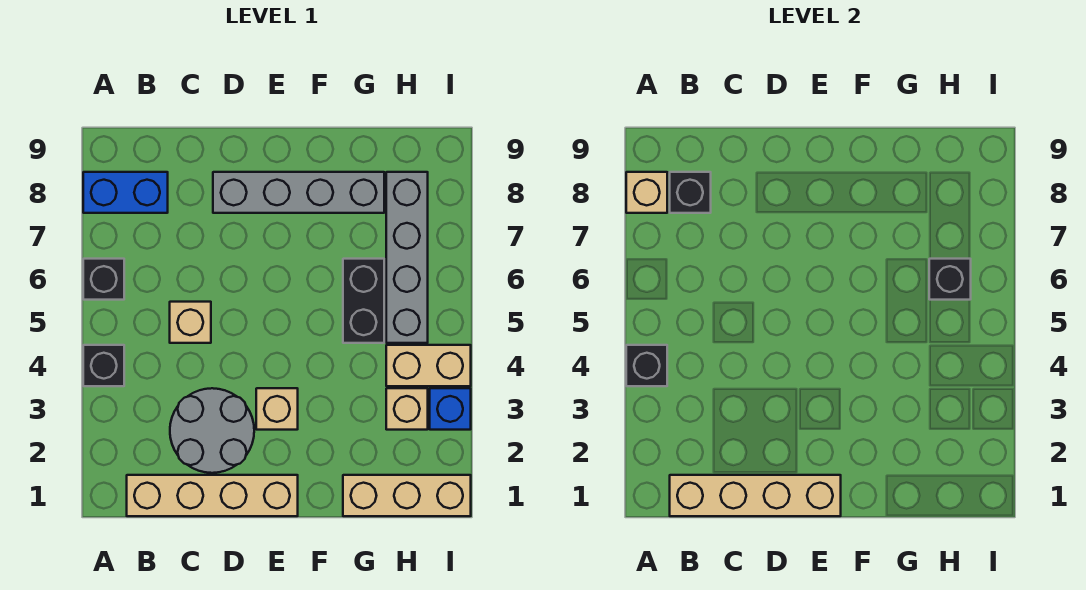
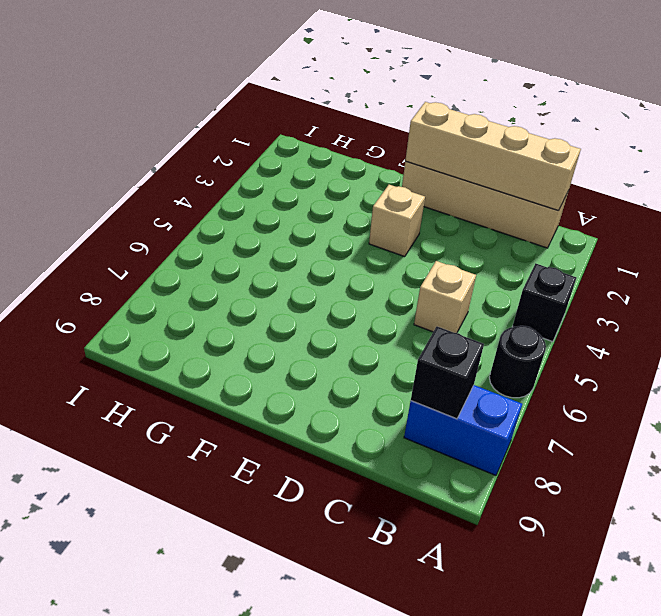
black 1x1 round brick [489,326,546,398] -> black 1x1 brick [83,259,124,300]
none -> grey 2x2 round brick [170,388,254,473]
none -> grey 1x4 brick [213,172,384,213]
none -> tan 1x3 brick [343,475,471,516]

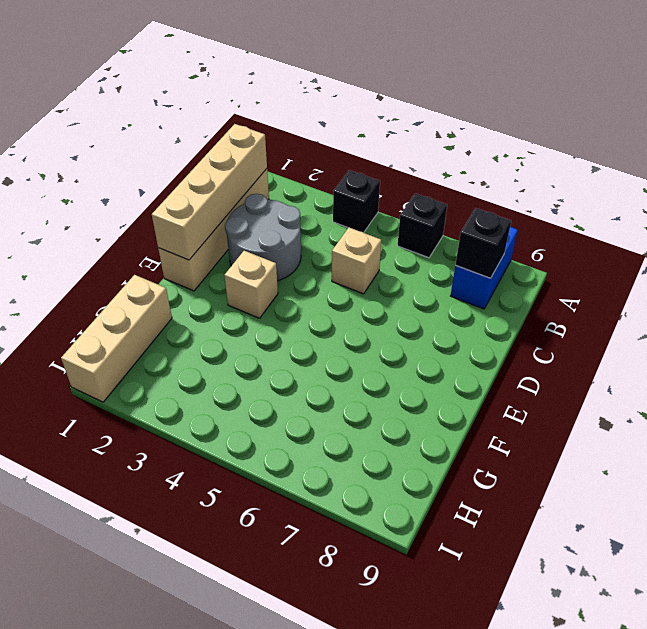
none -> grey 1x4 brick [213,172,384,213]
none -> black 1x2 brick [343,259,384,343]
none -> tan 1x1 brick [386,388,428,430]

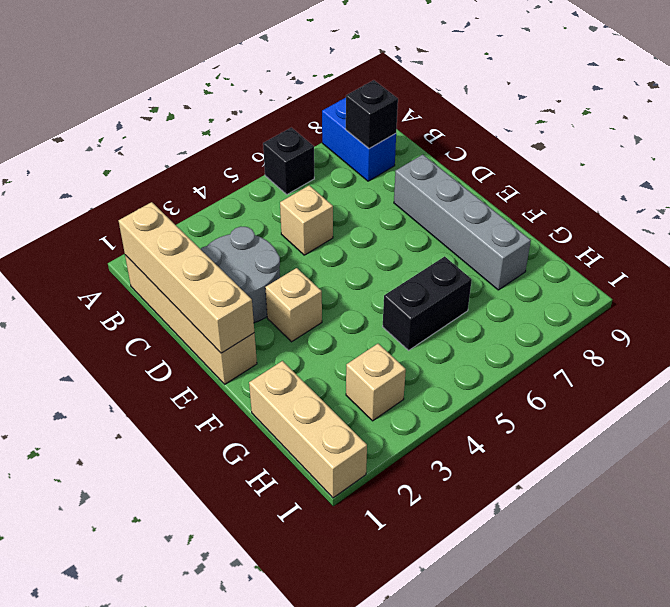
none -> black 1x1 brick [83,345,124,386]
none -> tan 1x2 brick [386,345,471,386]
none -> grey 1x4 brick [386,172,428,343]

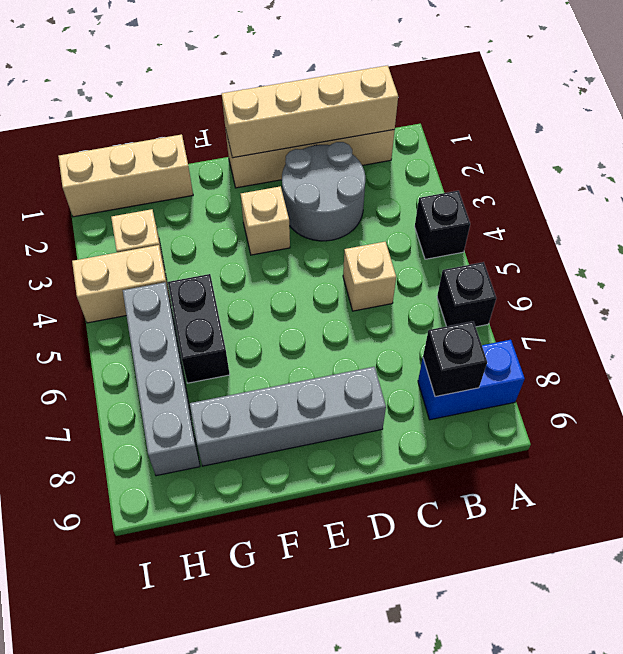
none -> blue 1x1 brick [430,388,471,430]
none -> black 1x1 brick [626,345,667,386]
none -> tan 1x1 brick [626,172,667,213]

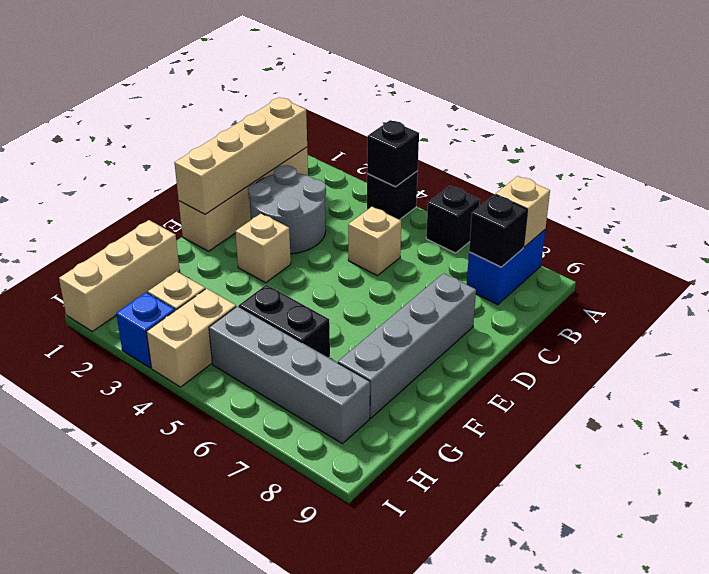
none -> black 1x1 brick [929,259,971,300]

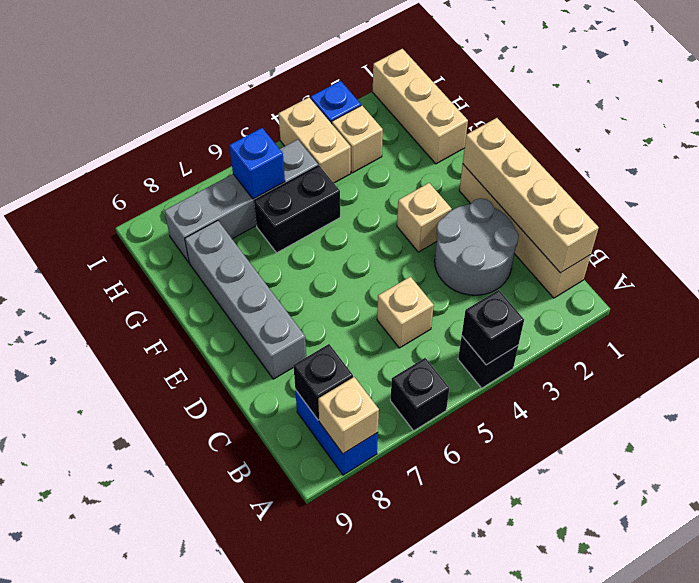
blue 1x1 brick [229,128,285,199] -> black 1x1 brick [929,259,971,300]

